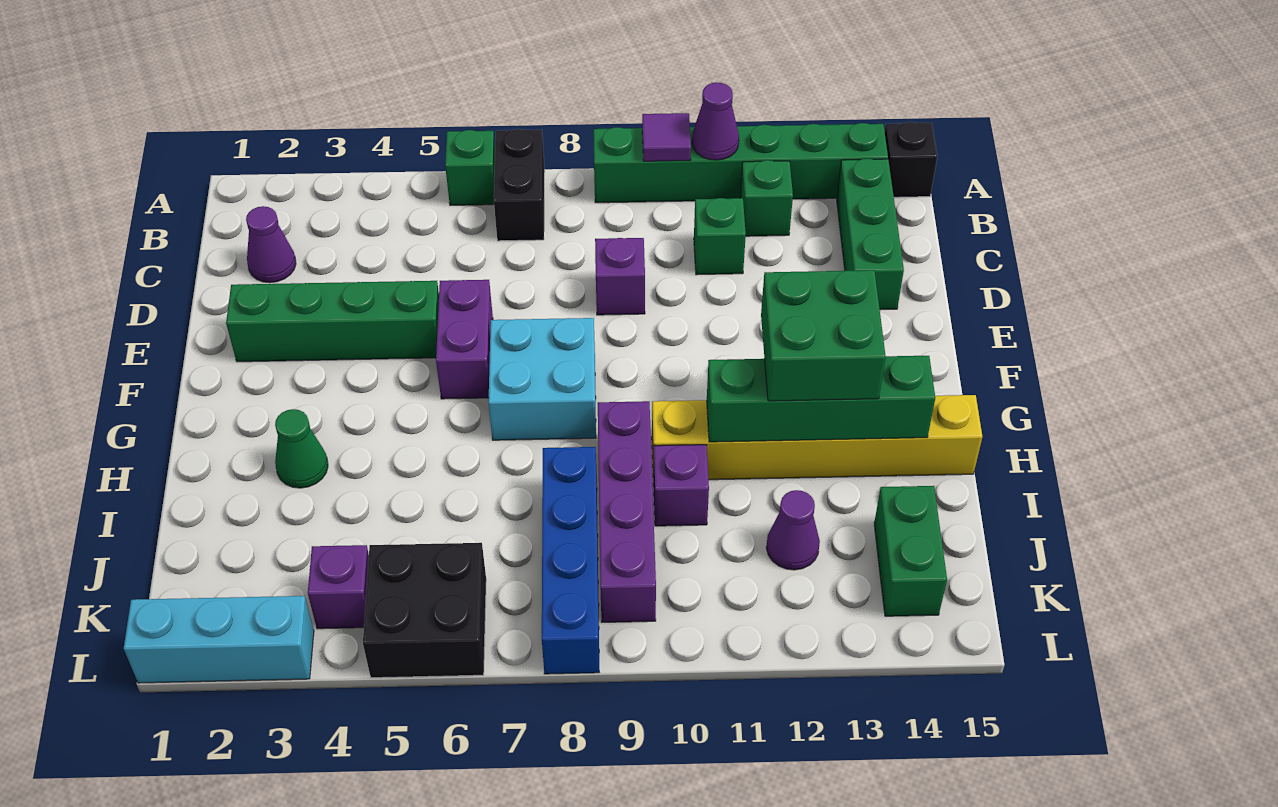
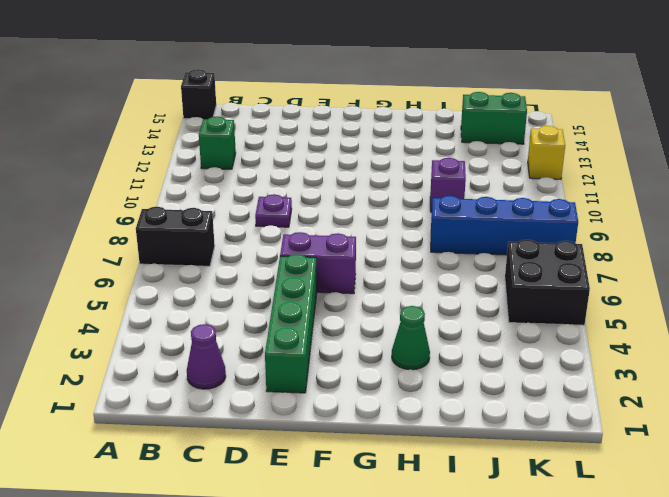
purple 1x1 plate [255,194,292,227] -> purple 1x1 brick [595,238,645,315]
yellow 1x1 brick [528,126,565,179] -> none
none -> green 1x1 brick [445,130,495,205]
none -> green 1x6 brick [593,123,888,203]
none -> green 1x3 brick [837,159,904,310]

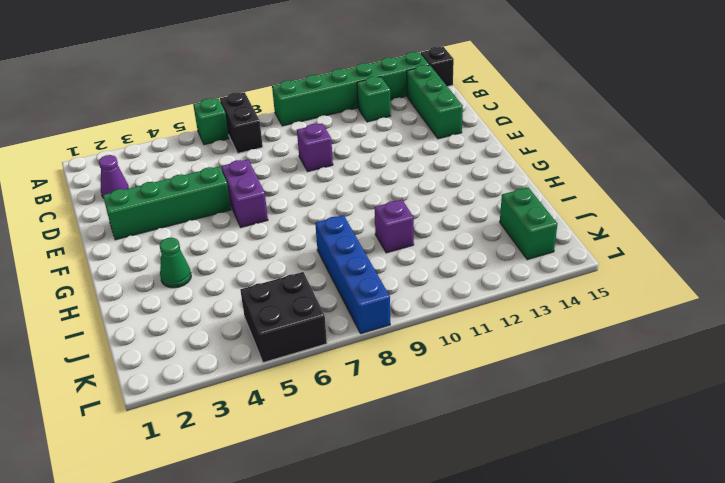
none -> green 1x1 brick [694,198,746,275]
none -> cyan 2x2 brick [488,318,596,440]
none -> purple 1x4 brick [598,401,656,622]

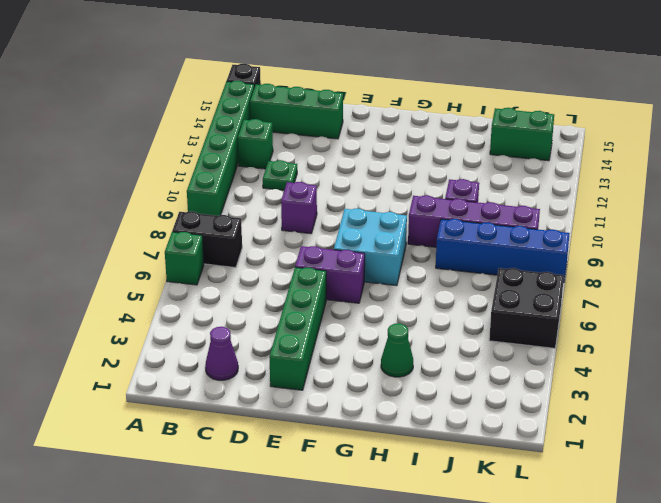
green 1x1 plate [263,160,297,190] -> green 1x1 brick [694,198,746,275]
none -> yellow 1x6 brick [652,395,982,480]
none -> purple 1x1 cone [766,490,820,570]
none -> purple 1x1 brick [308,545,369,629]

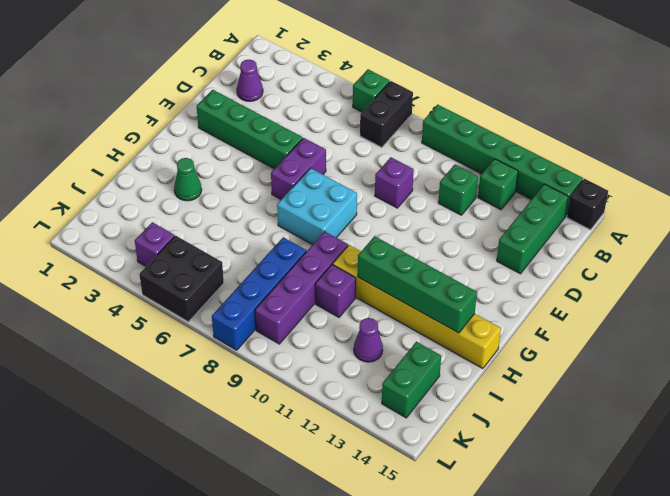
none -> cyan 1x3 brick [124,596,314,683]
none -> purple 1x1 tile [642,113,691,161]
none -> purple 1x1 cone [692,82,739,160]

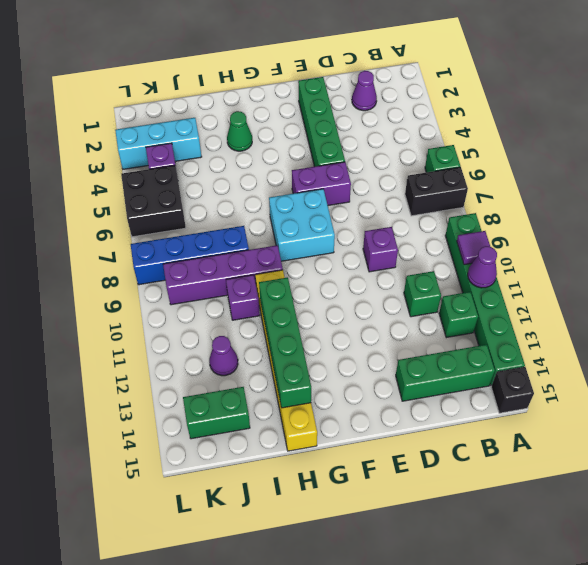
cyan 1x3 brick [115,118,202,169] -> cyan 1x3 brick turned to [124,596,314,683]
none -> green 2x2 brick [761,270,886,401]

